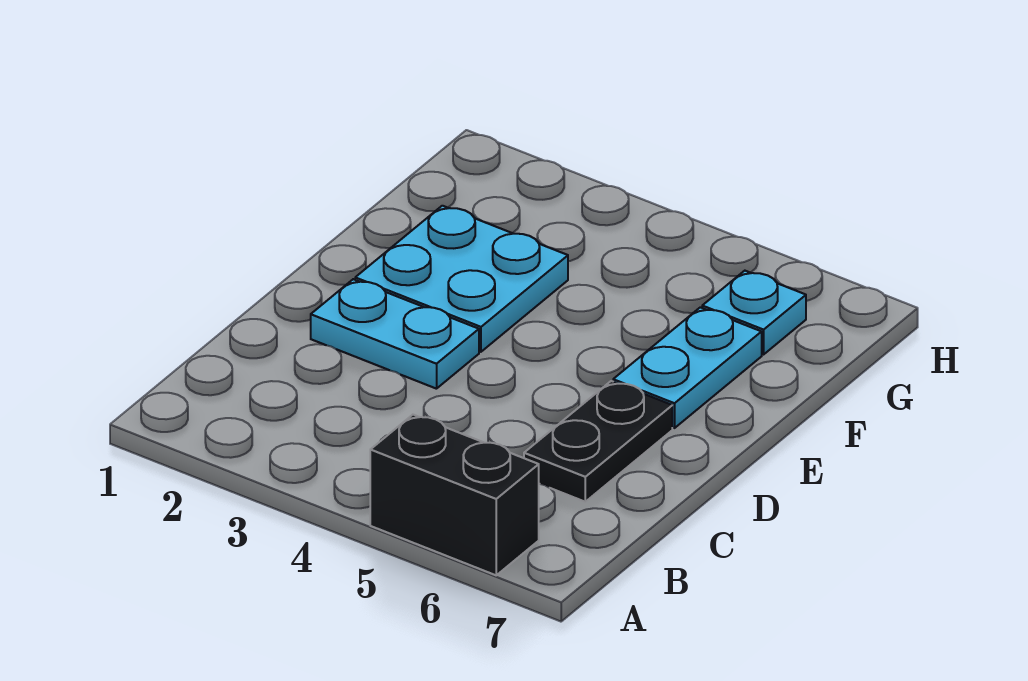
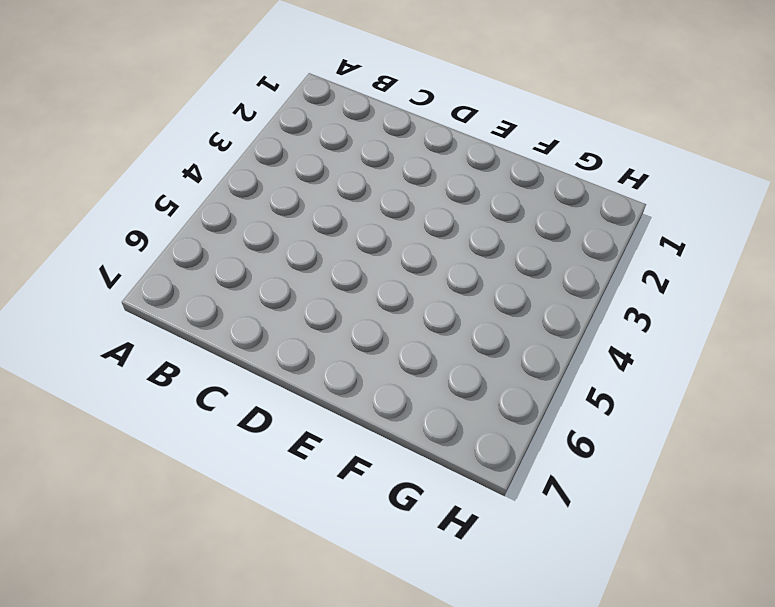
none -> black 1x2 brick [370,415,539,575]
none -> black 1x2 plate [524,381,672,502]

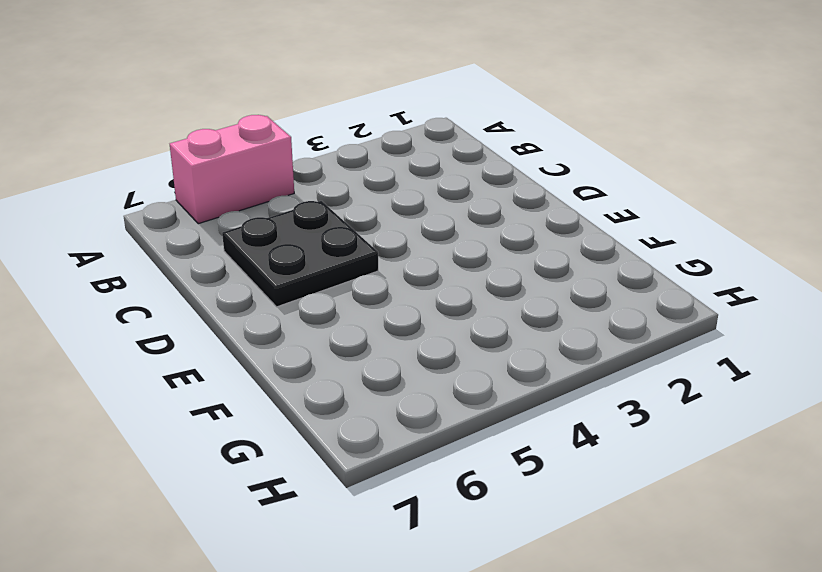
pink 1x2 brick [170,115,294,224] -> black 1x2 brick [370,415,539,575]
black 2x2 plate [222,201,378,307] -> black 1x2 plate [524,381,672,502]
none -> cyan 1x2 plate [311,279,479,389]
none -> cyan 2x2 plate [355,206,568,352]

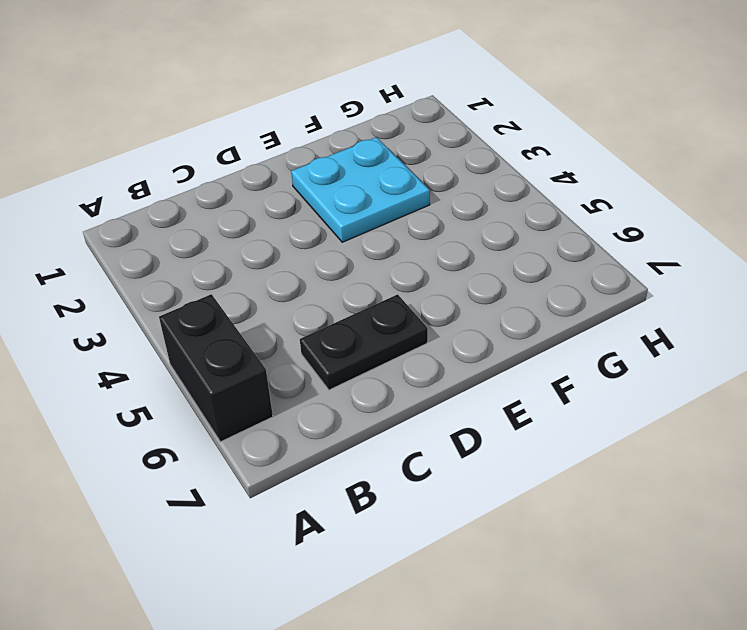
none -> cyan 1x2 plate [311,279,479,389]
none -> cyan 1x2 plate [613,307,762,428]

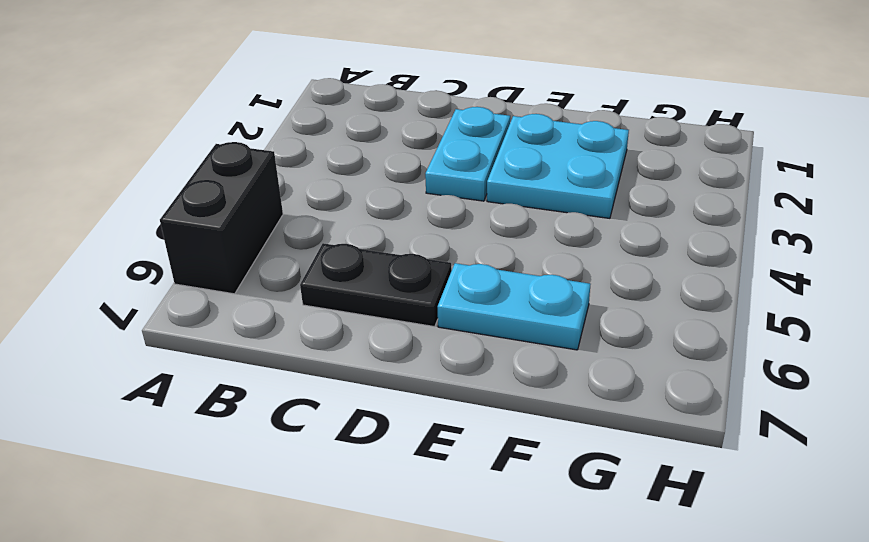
none -> cyan 1x1 plate [702,271,806,354]

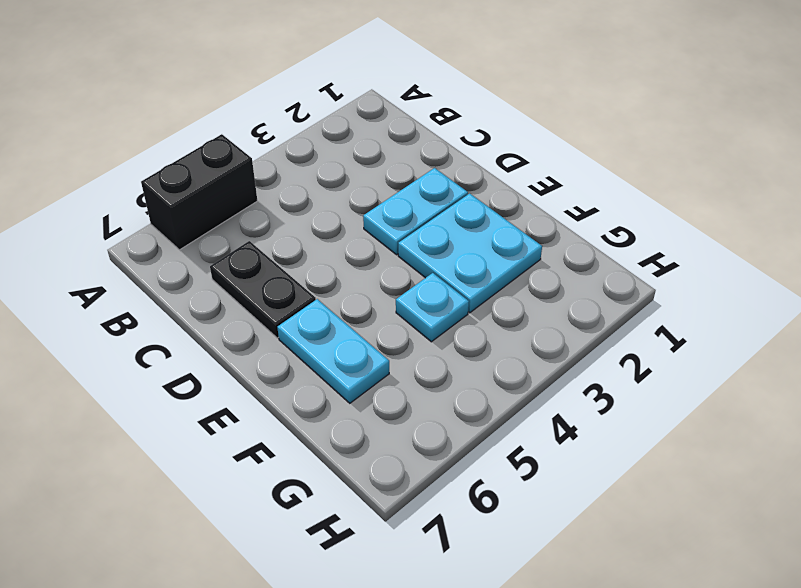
cyan 1x1 plate [396,273,469,342] -> cyan 1x1 plate moved to [702,271,806,354]

